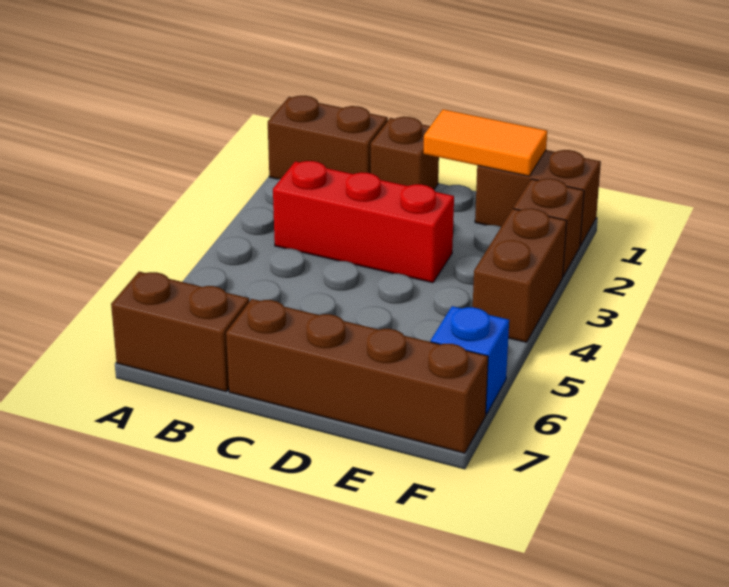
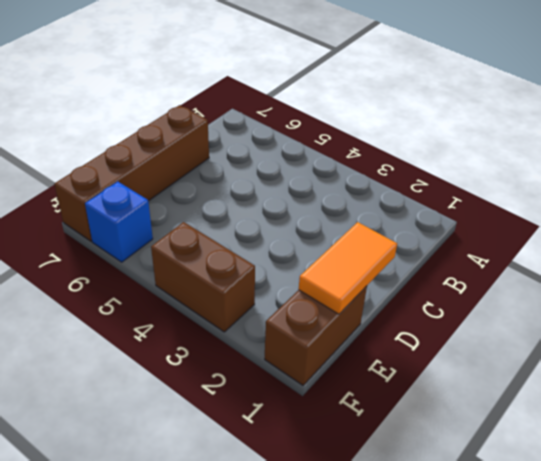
none -> brown 1x2 brick [268,96,388,179]
none -> brown 1x2 brick [111,272,249,391]

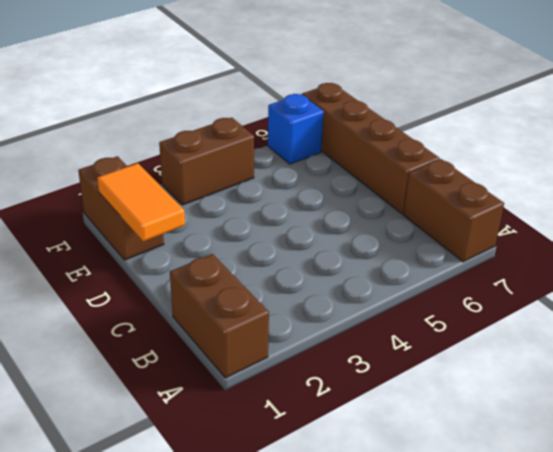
none -> red 1x3 brick [273,161,454,283]
none -> brown 1x1 brick [371,117,439,189]

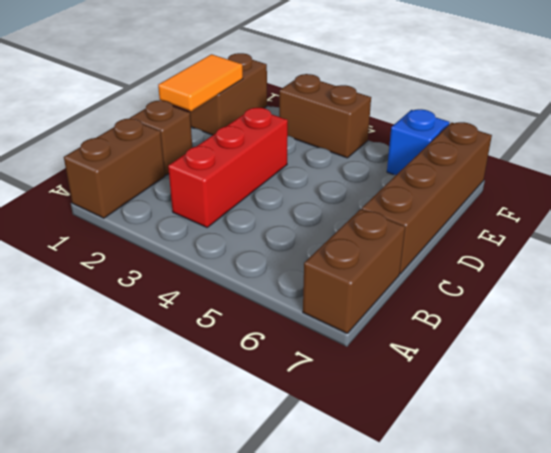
none -> brown 1x1 brick [513,179,584,276]

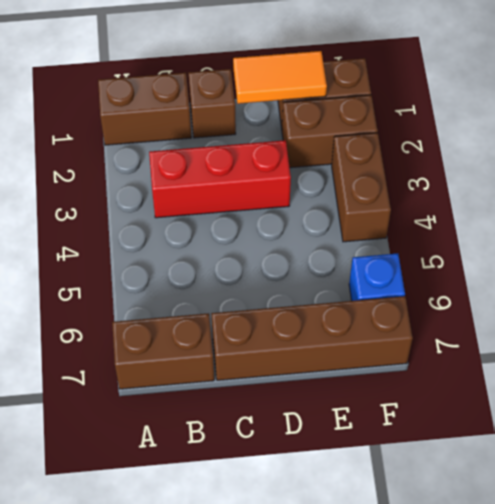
brown 1x2 brick [282,95,378,168] -> brown 1x1 brick [513,179,584,276]

